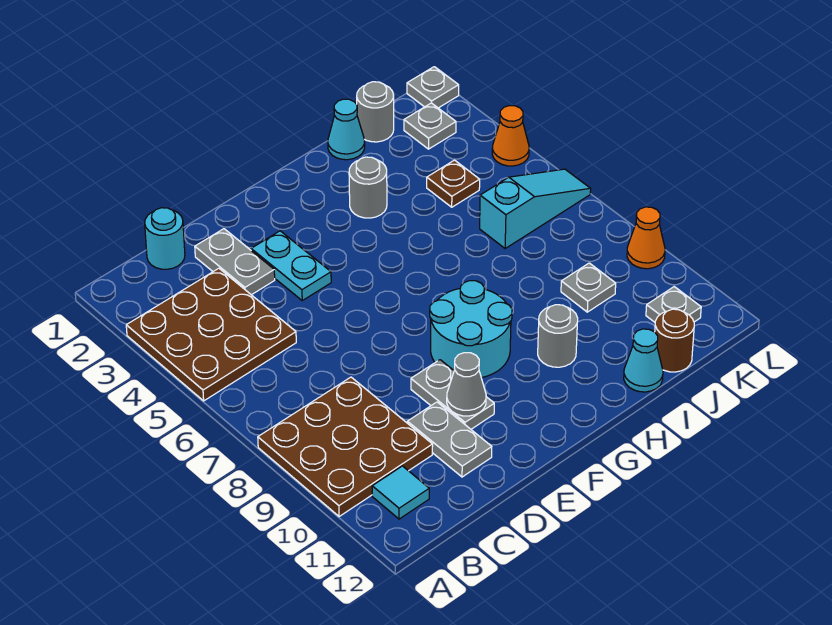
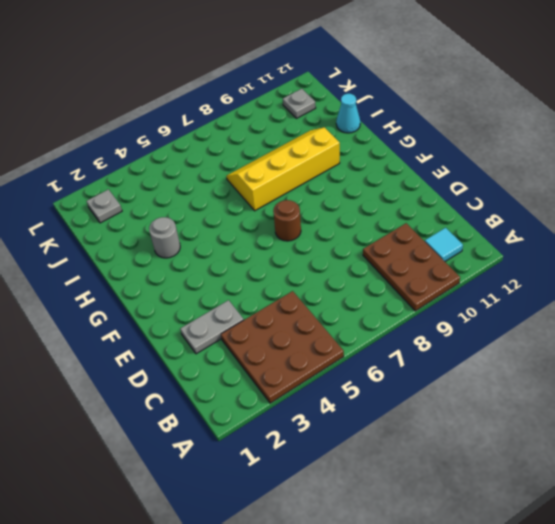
brown 2x3 plate [363,223,460,311] -> brown 3x3 plate [258,377,433,517]
brown 1x1 round brick [273,200,301,241] -> brown 1x1 round brick moved to [655,309,694,372]
yellow 2x4 slope [227,127,340,211] -> grey 1x1 round brick [538,305,578,367]
none -> cyan 1x1 round brick [145,208,185,269]
none -> grey 1x2 plate [407,402,492,477]
none -> cyan 1x2 plate [251,231,331,300]

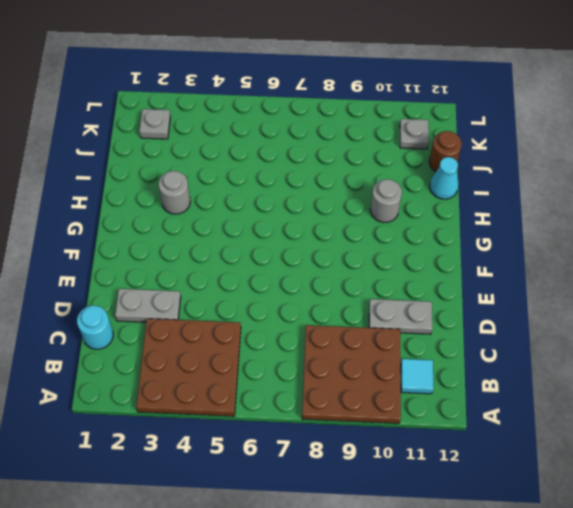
none -> cyan 1x2 plate [251,231,331,300]
none -> grey 1x2 plate [411,360,494,429]
none -> cyan 2x2 round brick [430,281,512,378]

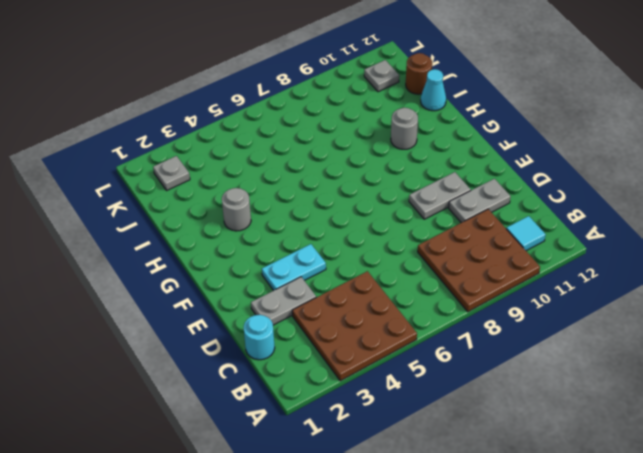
none -> cyan 2x2 round brick [430,281,512,378]
none -> cyan 1x1 cone [328,99,365,160]
none -> grey 1x1 round brick [357,82,394,142]

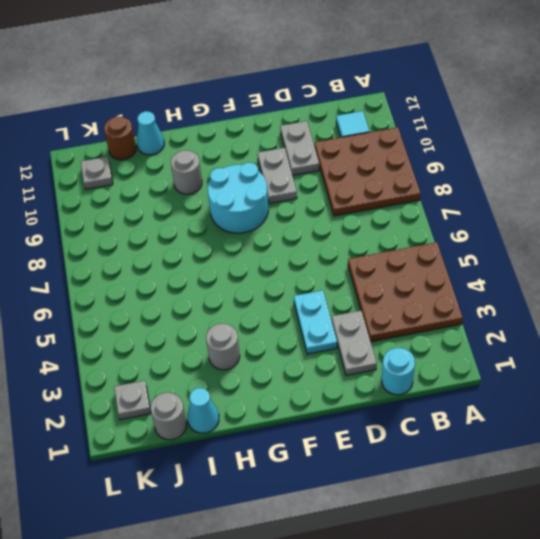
none -> brown 1x1 plate [427,160,480,207]
none -> cyan 1x3 slope [480,169,591,249]
none -> grey 1x1 plate [561,263,616,312]

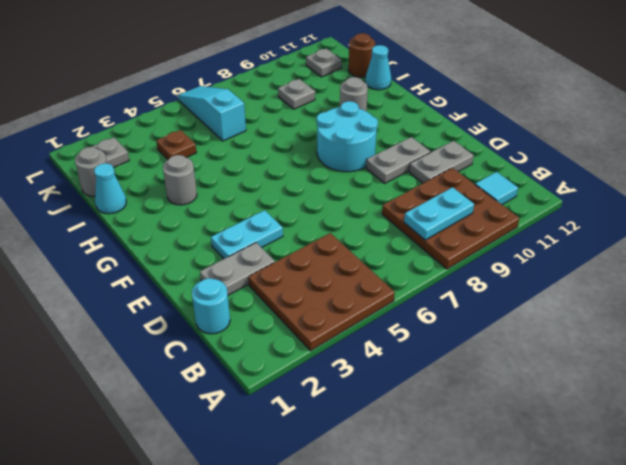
cyan 1x2 plate [404,187,474,240] -> none
none -> grey 1x1 plate [407,67,459,108]
none -> orange 1x1 cone [492,106,529,166]
none -> orange 1x1 cone [627,207,665,269]

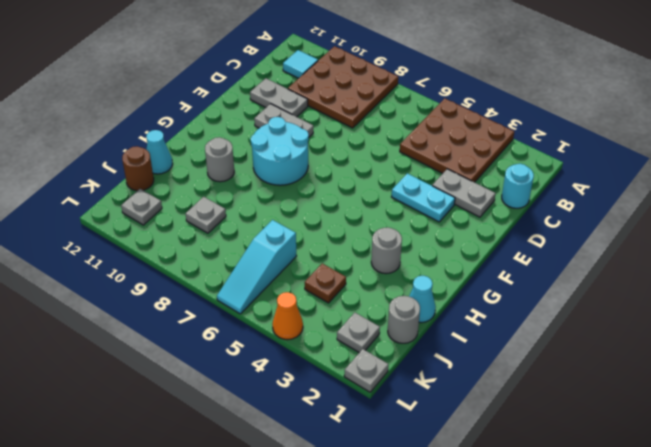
none -> orange 1x1 cone [627,207,665,269]
none -> grey 1x1 cone [447,353,486,416]

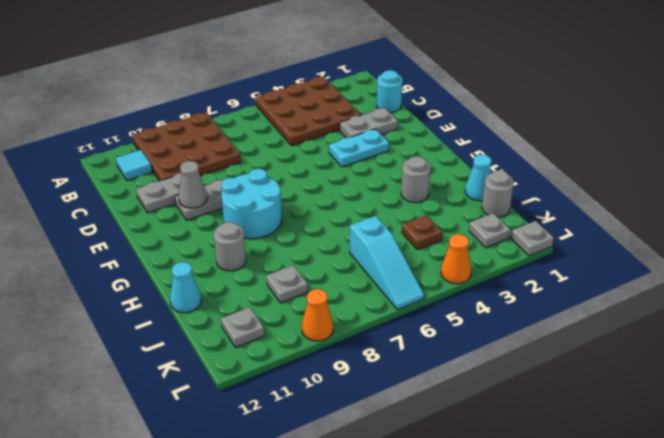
none -> brown 1x1 round brick [655,309,694,372]

